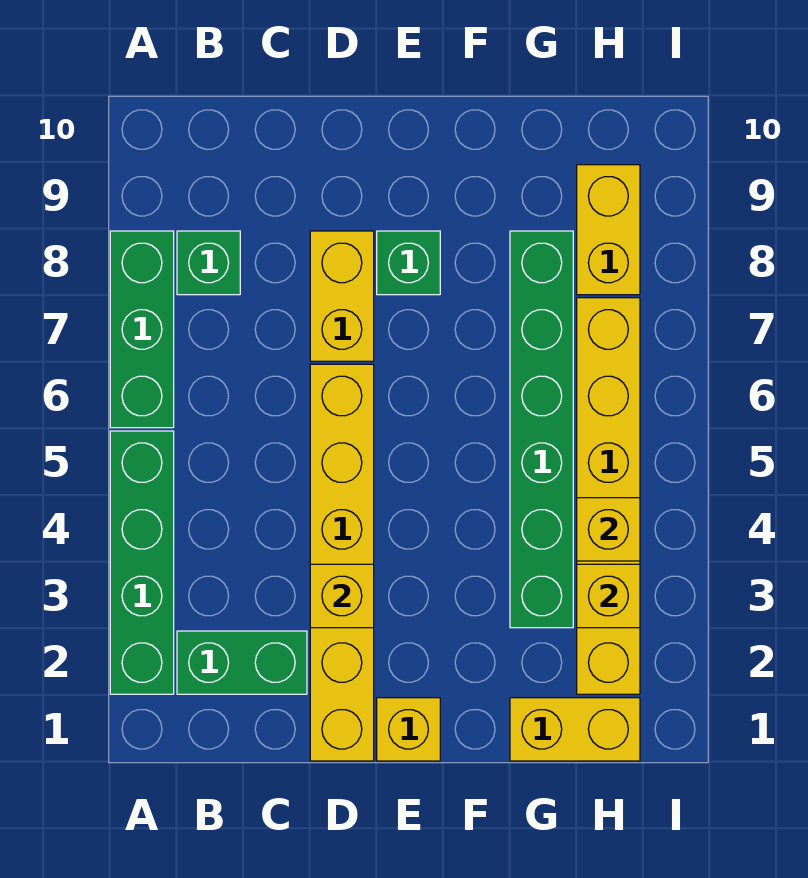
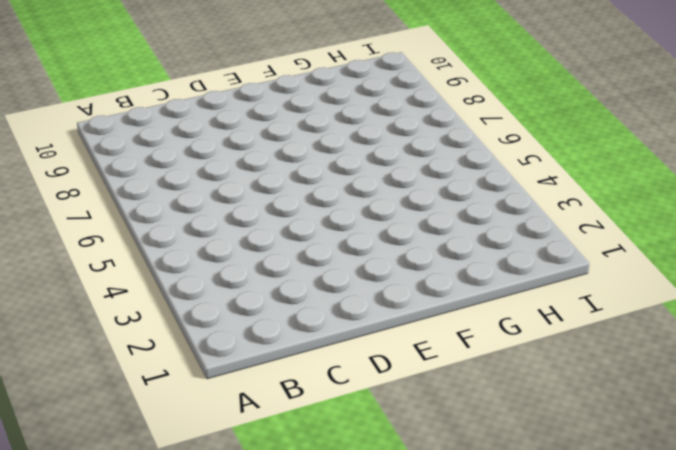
none -> green 1x4 brick [110,431,174,694]
none -> green 1x3 brick [110,231,174,428]
none -> green 1x2 brick [177,631,307,694]

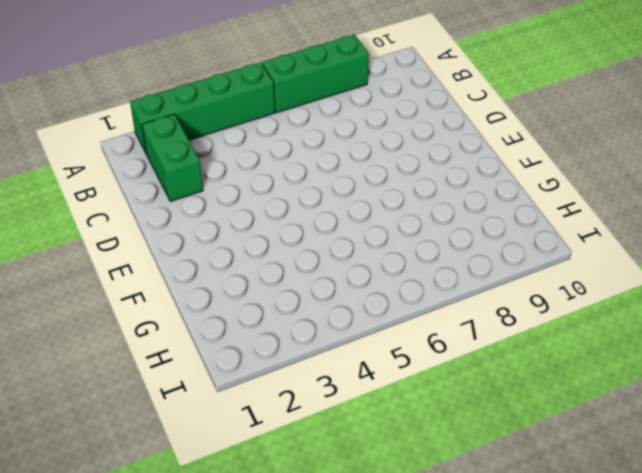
none -> green 1x1 brick [177,231,240,295]
none -> yellow 1x6 brick [310,364,374,761]
none -> yellow 1x2 brick [310,231,374,361]

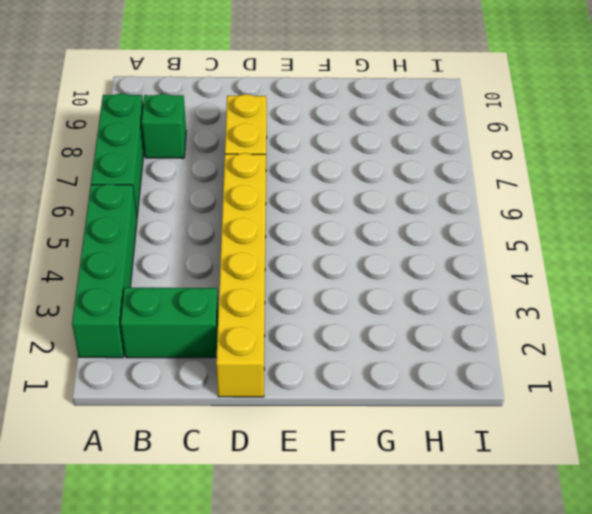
none -> yellow 1x1 brick [377,698,440,761]
none -> green 1x1 brick [377,231,440,295]
none -> yellow 1x2 brick [510,698,640,761]

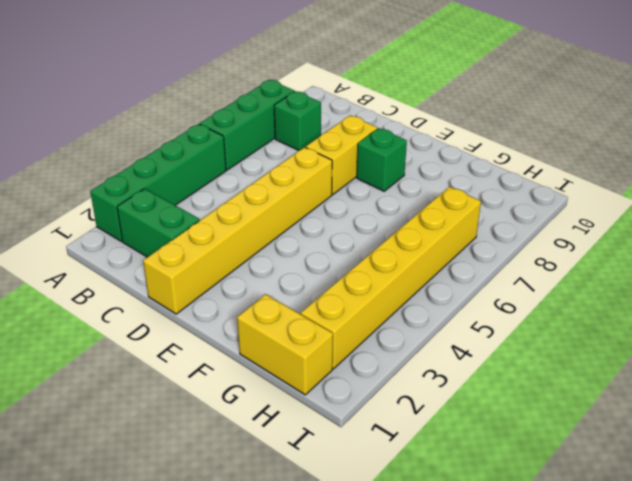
none -> yellow 1x1 brick [377,698,440,761]
none -> green 1x6 brick [510,231,573,628]
none -> yellow 1x2 brick [577,165,640,295]

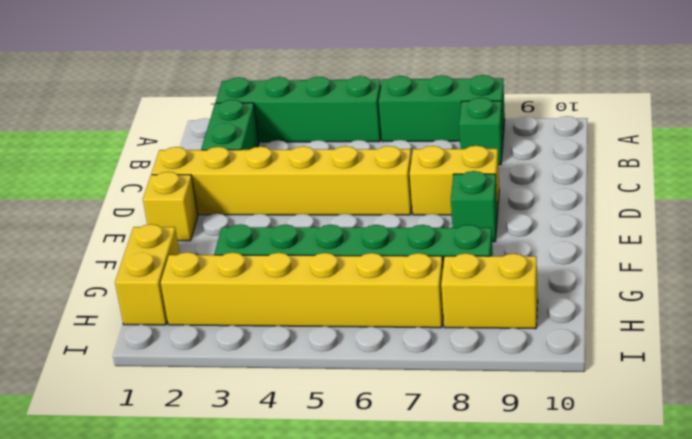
none -> yellow 1x1 brick [310,564,374,628]
none -> yellow 1x1 brick [577,564,640,628]
none -> yellow 1x1 brick [577,498,640,561]

